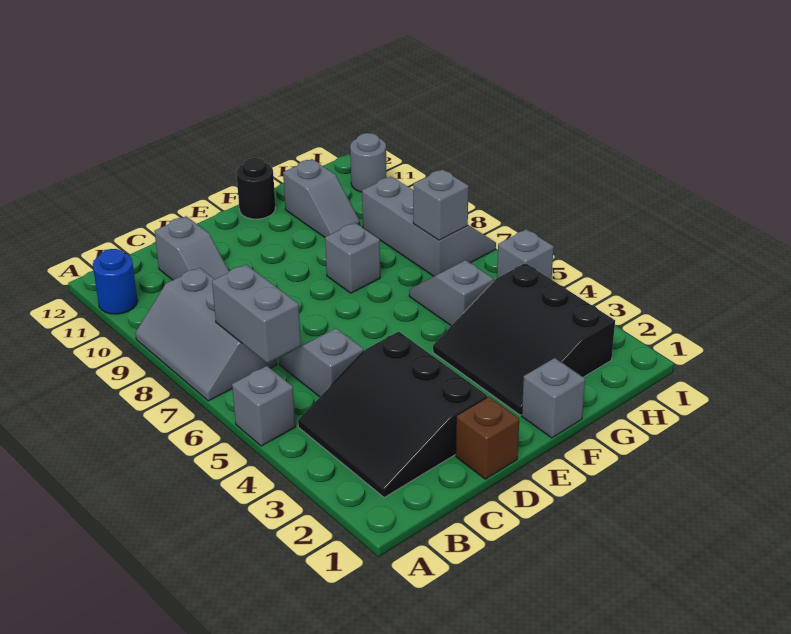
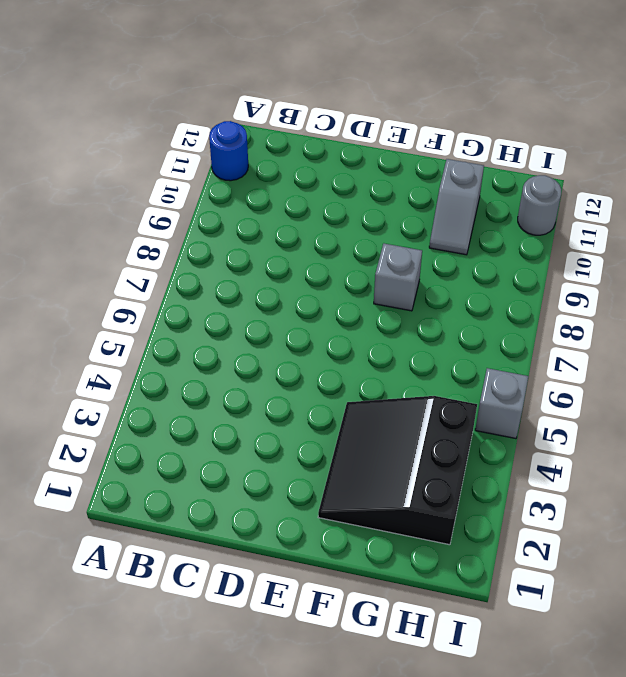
none -> grey 1x1 brick [232,366,295,446]
none -> grey 2x3 slope [135,268,277,401]
none -> black 3x3 slope [298,332,487,497]

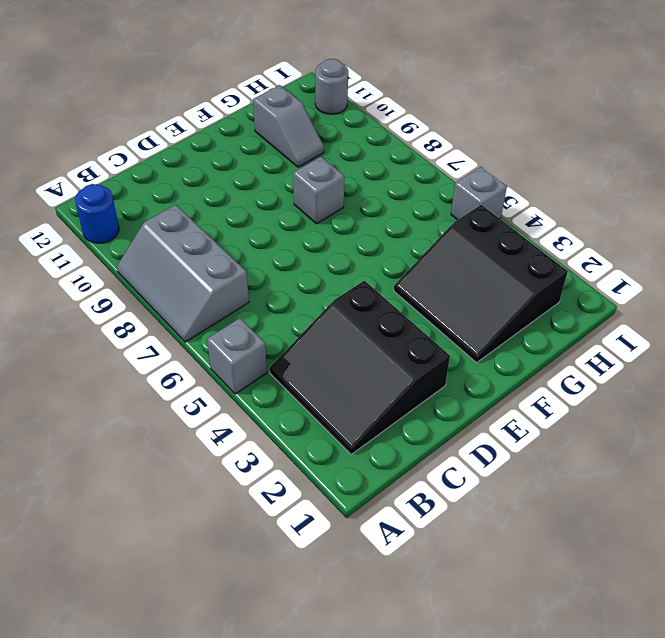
none -> grey 1x2 slope [279,328,364,397]
none -> grey 1x2 slope [154,216,229,280]
none -> brown 1x1 brick [456,397,519,479]

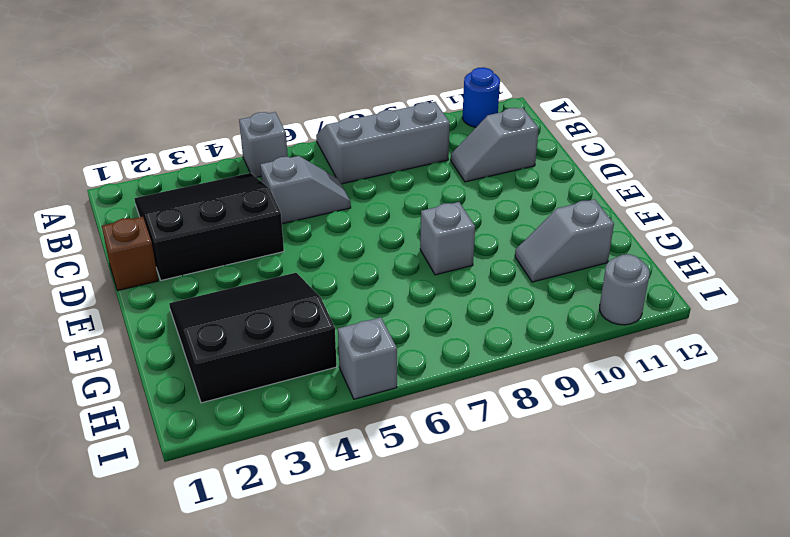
none -> grey 1x1 brick [522,358,585,438]
none -> black 1x1 round brick [236,158,275,219]
none -> grey 1x2 slope [409,260,494,326]

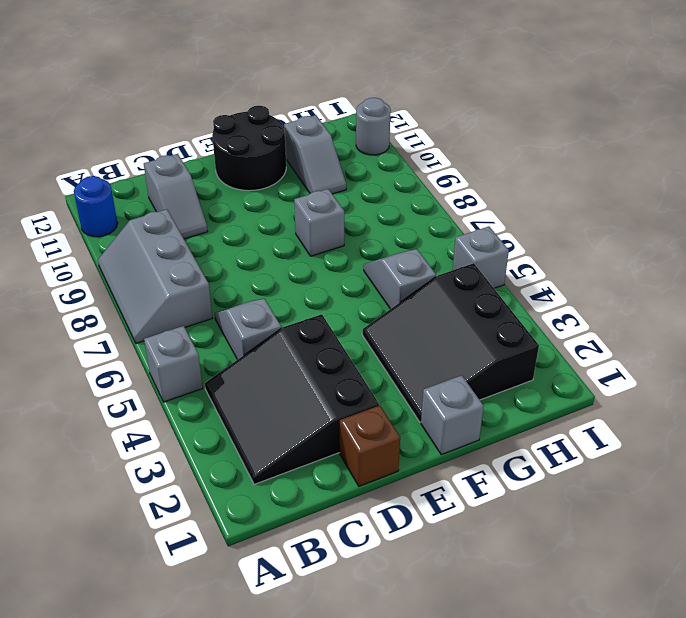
black 2x2 round brick [212,106,286,191] -> black 1x1 round brick [236,158,275,219]
none -> grey 2x3 slope [362,177,496,276]
none -> grey 1x2 brick [212,265,301,363]
none -> grey 1x1 brick [413,170,469,240]

